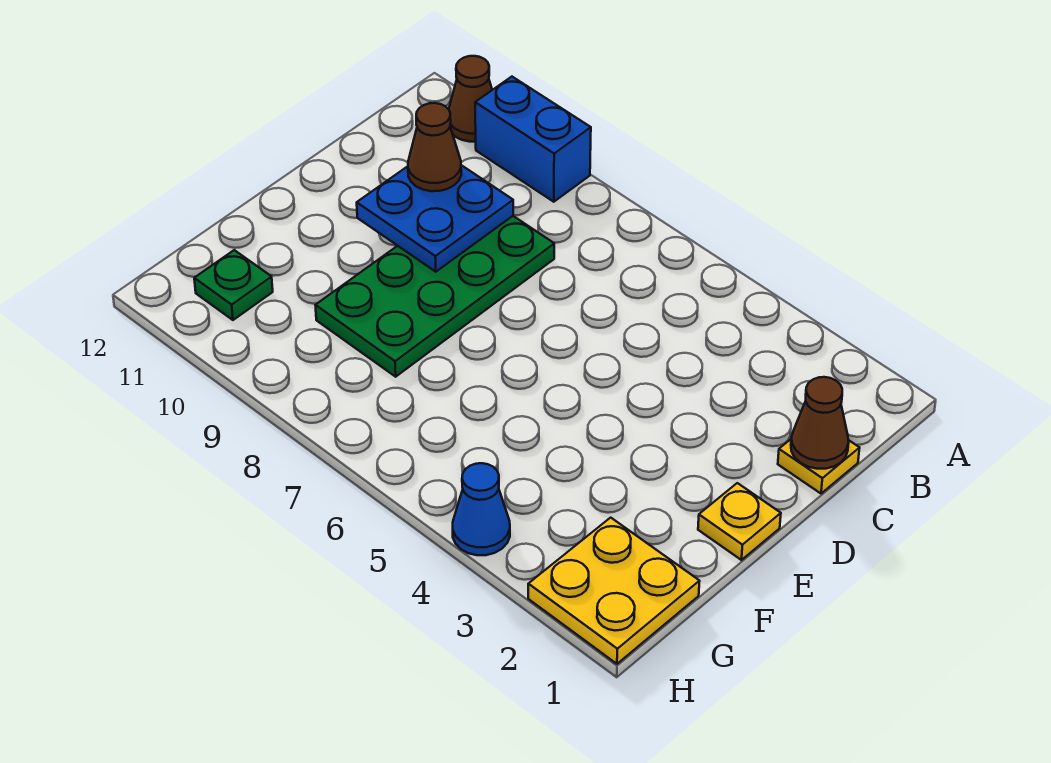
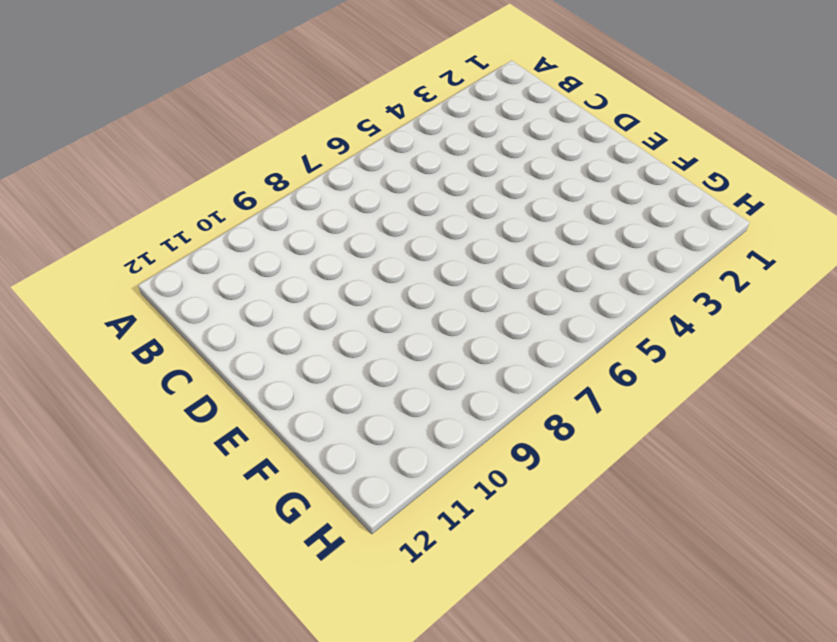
none -> blue 1x2 brick [475,77,591,202]
none -> brown 1x1 cone [449,56,492,142]

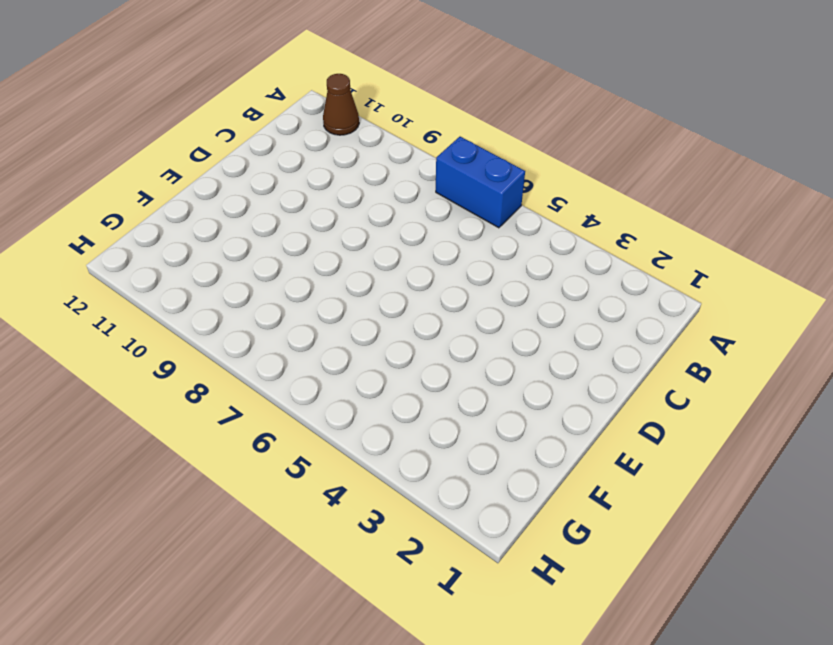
blue 1x2 brick [436,137,525,228] -> blue 1x2 brick moved to [475,77,591,202]
none -> yellow 1x1 plate [778,439,859,493]
none -> green 2x4 plate [315,216,554,377]

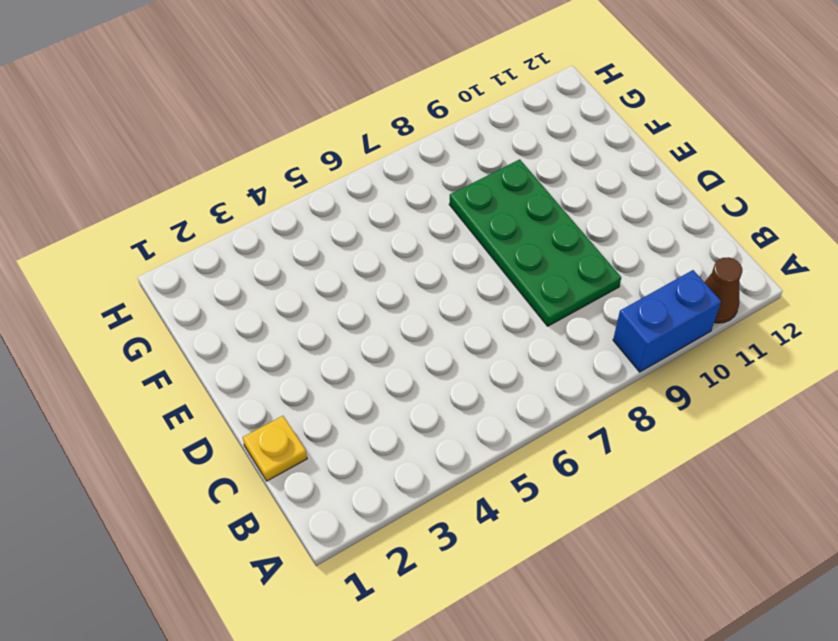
none -> yellow 1x1 plate [698,483,781,560]
none -> yellow 2x2 plate [528,518,700,664]

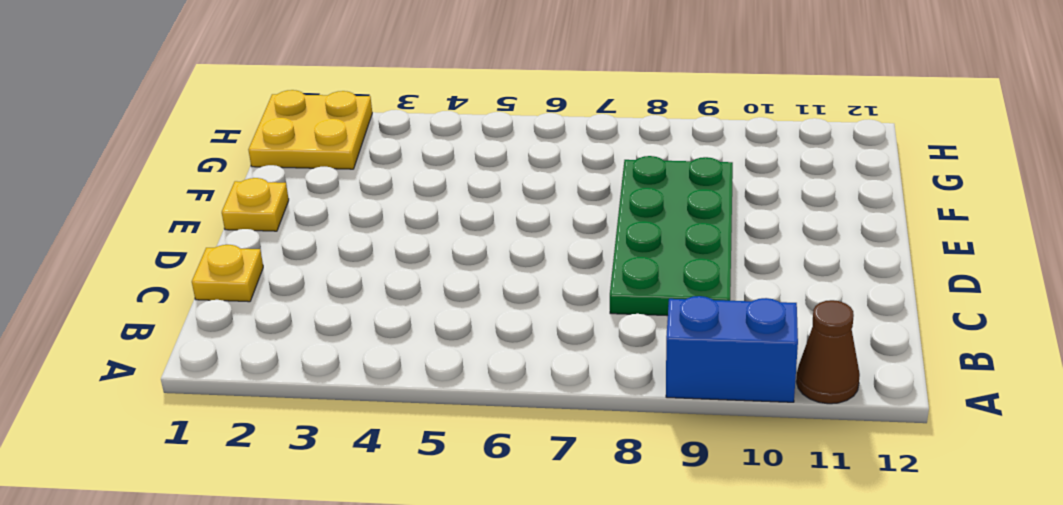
none -> green 1x1 plate [194,250,273,320]
none -> blue 1x1 cone [453,463,510,555]

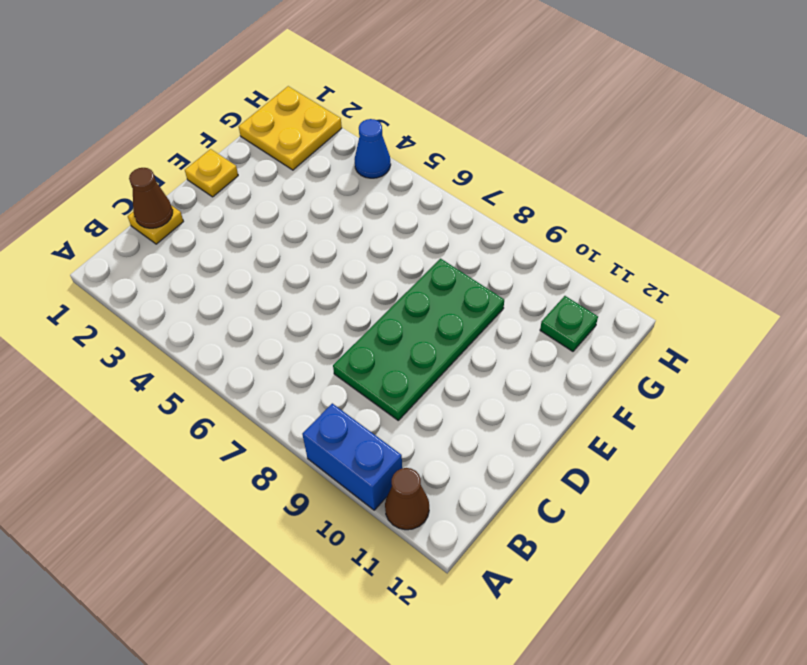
none -> blue 2x2 plate [357,165,513,272]
none -> brown 1x1 cone [408,103,461,191]

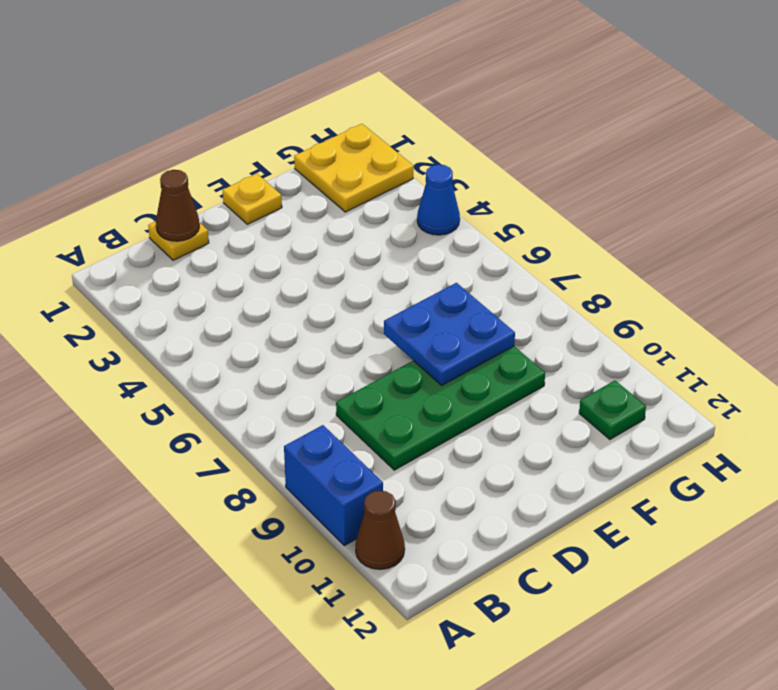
blue 2x2 plate [384,283,515,385] -> blue 2x2 plate moved to [357,165,513,272]
none -> brown 1x1 cone [408,103,461,191]

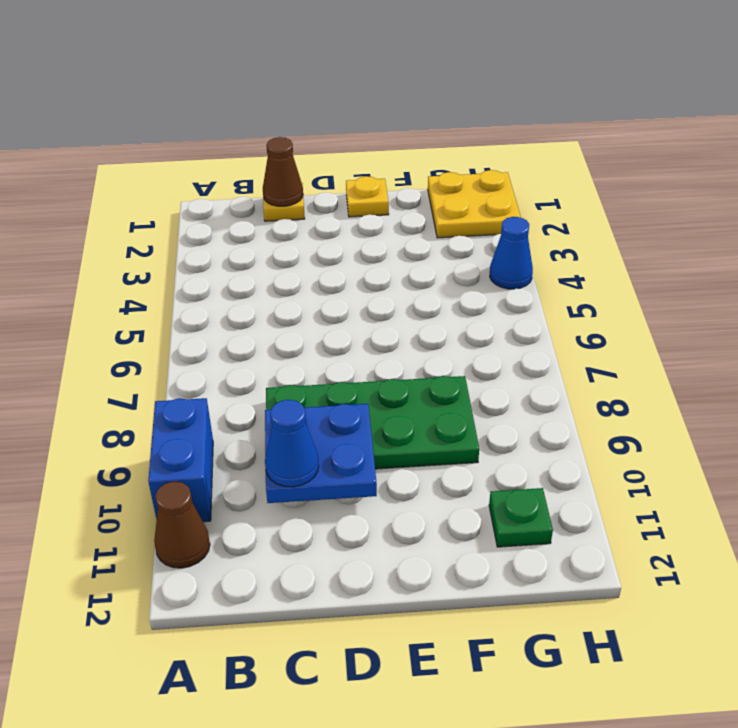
blue 1x1 cone [265,400,319,487] -> brown 1x1 cone [408,103,461,191]

